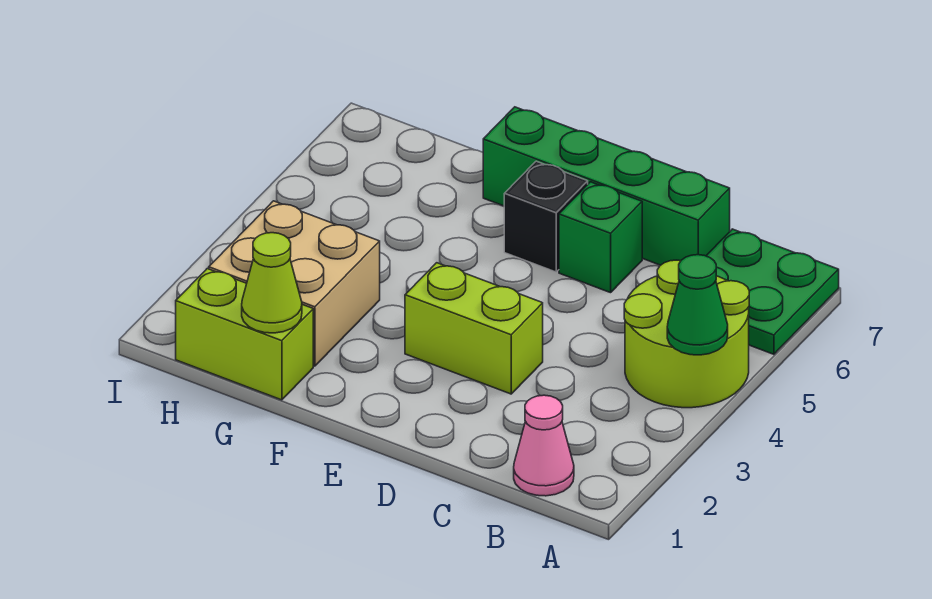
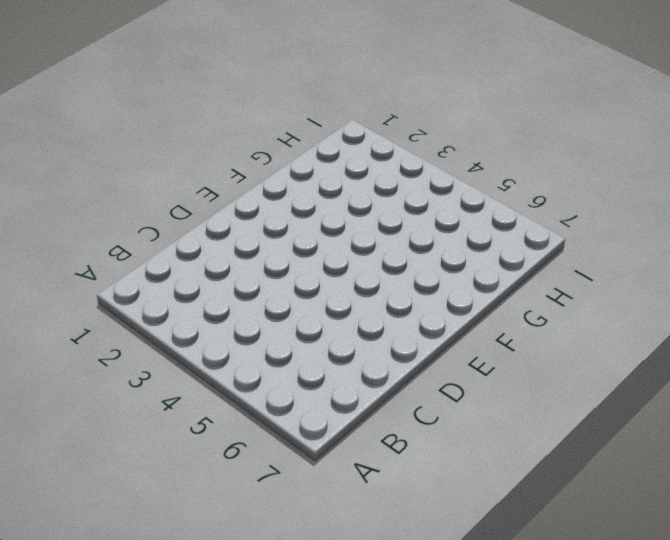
none -> lime 2x2 round brick [624,260,749,408]
none -> green 2x2 plate [706,229,839,354]

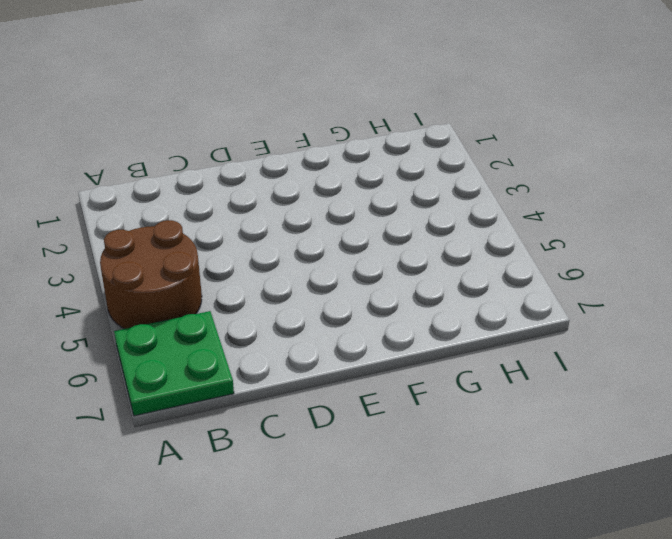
brown 2x2 round brick [100,220,202,329] -> lime 2x2 round brick [624,260,749,408]
none -> pink 1x1 cone [514,395,574,496]
none -> green 1x4 brick [483,107,730,265]

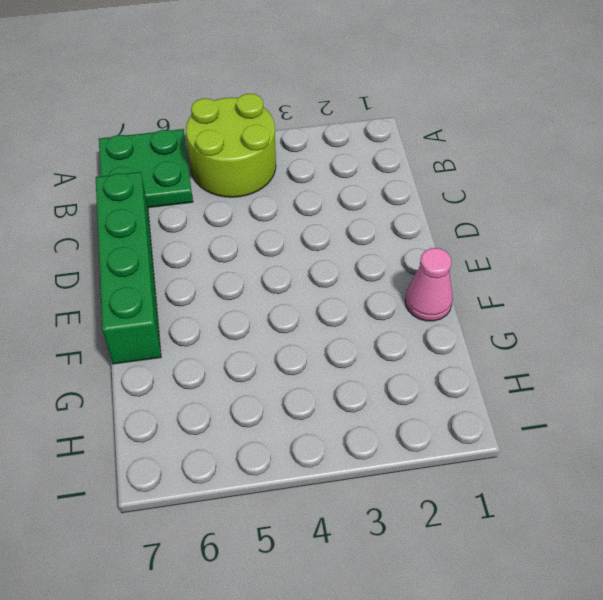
pink 1x1 cone [405,248,453,321] -> pink 1x1 cone moved to [514,395,574,496]
none -> lime 1x2 brick [405,263,543,394]
none -> green 1x1 brick [559,182,642,293]

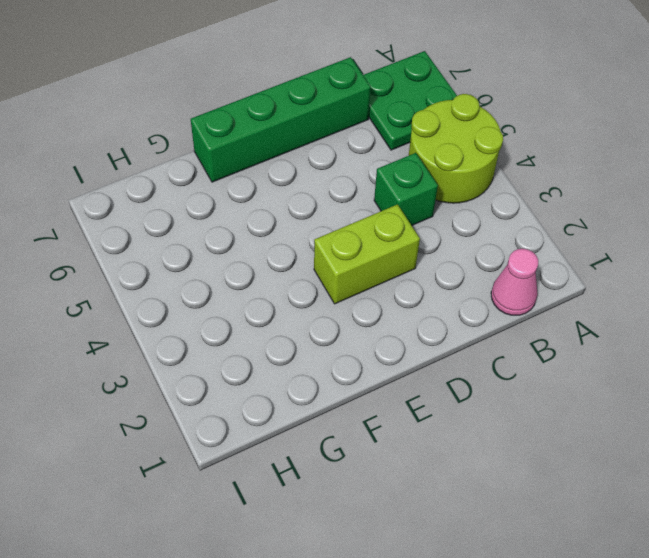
green 1x1 brick [374,153,438,225] -> green 1x1 brick moved to [559,182,642,293]
none -> black 1x1 brick [504,161,588,272]
none -> lime 1x2 brick [176,269,313,400]

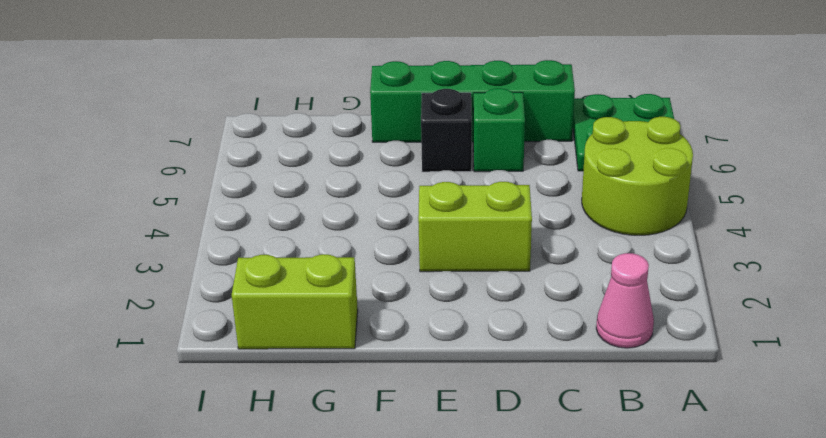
none -> tan 2x2 brick [209,201,380,366]
none -> green 1x1 cone [667,255,728,355]

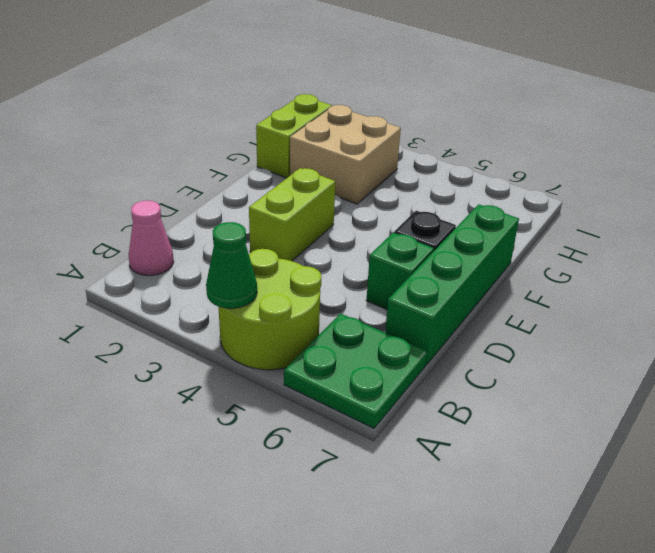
none -> lime 1x1 cone [242,233,302,333]

